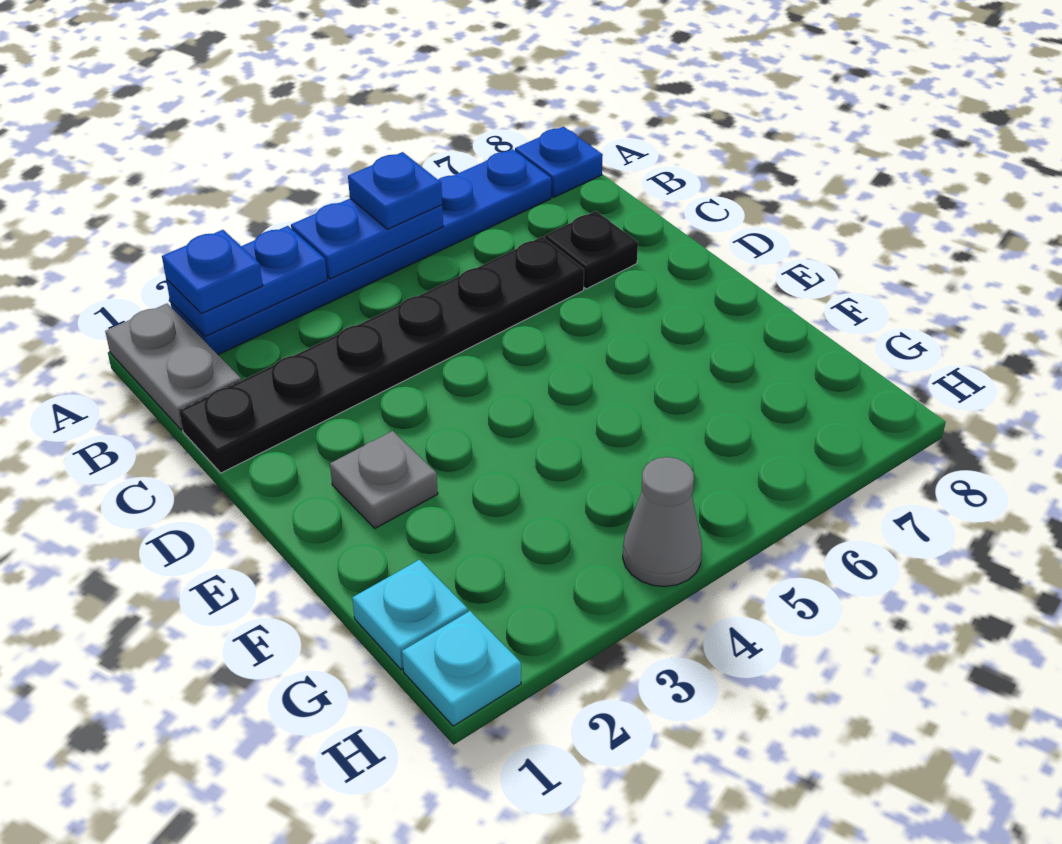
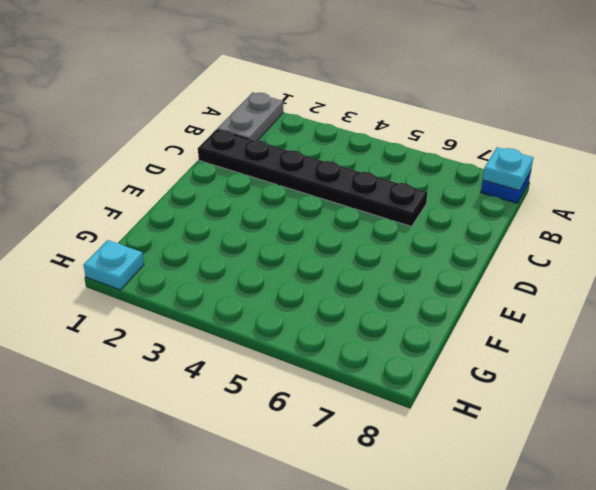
cyan 1x1 plate [483,147,533,191] -> cyan 1x1 plate moved to [352,560,468,670]
none -> blue 1x6 plate [170,149,551,355]
none -> black 1x1 plate [545,211,638,289]
none -> grey 1x1 plate [330,431,438,528]

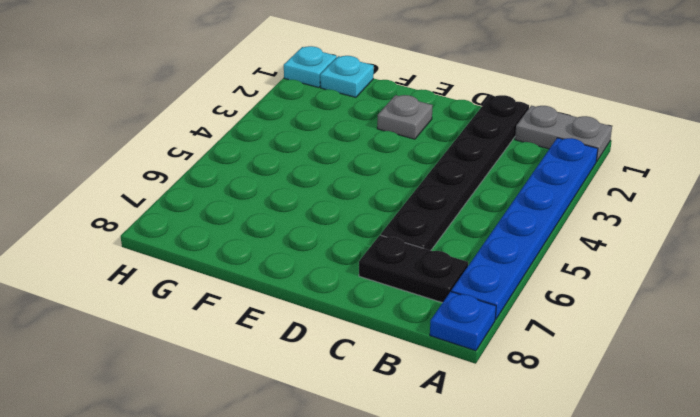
black 1x2 plate [359,235,468,303] -> black 1x1 plate [545,211,638,289]
none -> grey 1x1 cone [623,457,702,587]
none -> blue 1x2 plate [166,226,327,337]
none -> blue 1x2 plate [291,198,443,279]

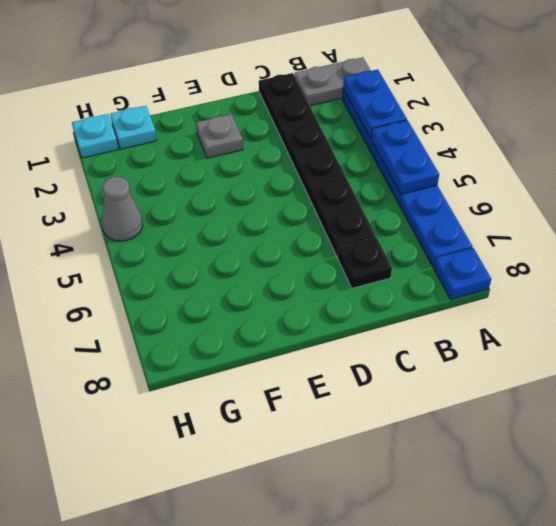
none -> blue 1x1 plate [162,230,263,314]
none -> blue 1x1 plate [348,152,442,229]

